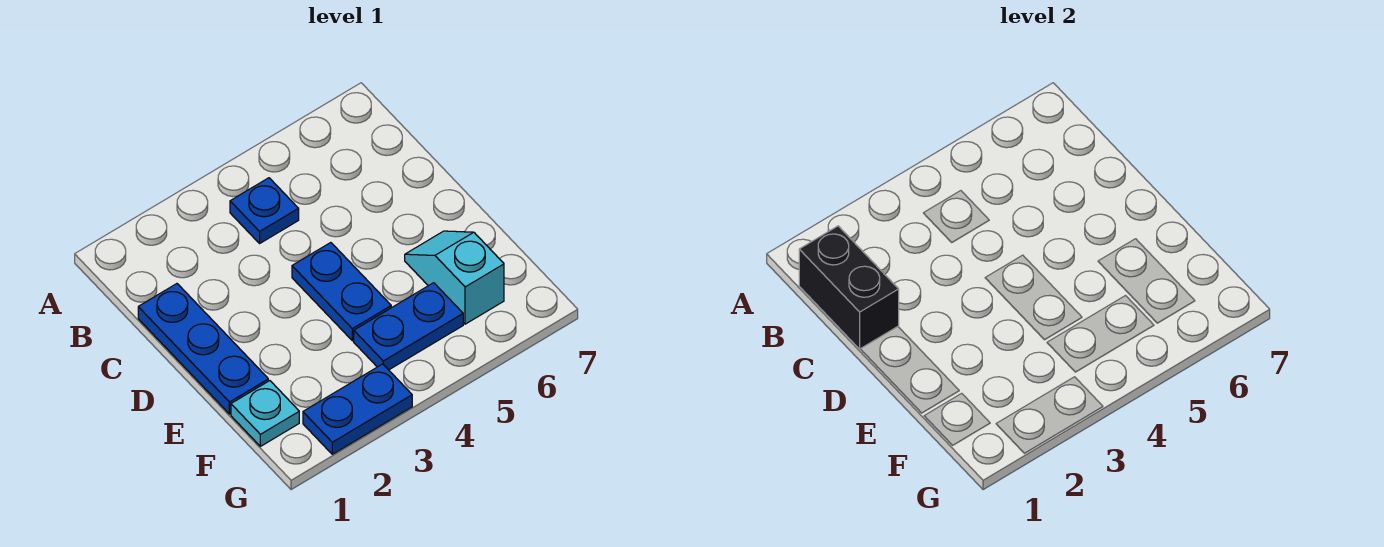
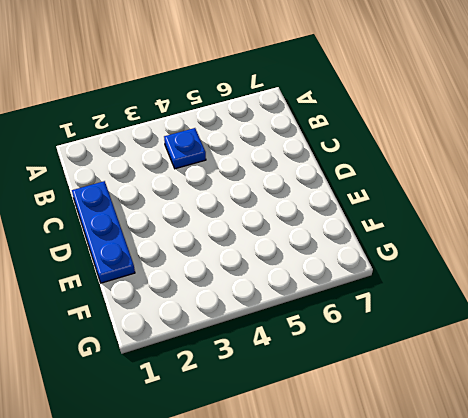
none -> blue 1x2 plate [292,243,391,341]
none -> cyan 1x2 slope [405,231,504,324]

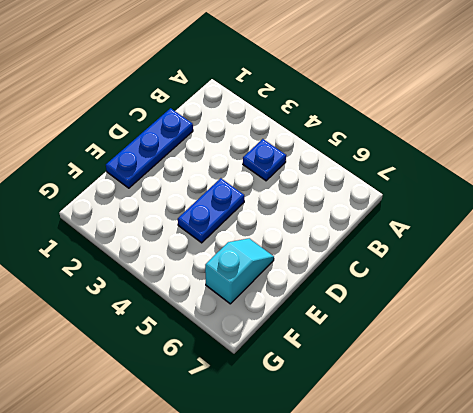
none -> cyan 1x1 plate [231,381,299,446]
none -> blue 1x2 plate [354,283,463,370]

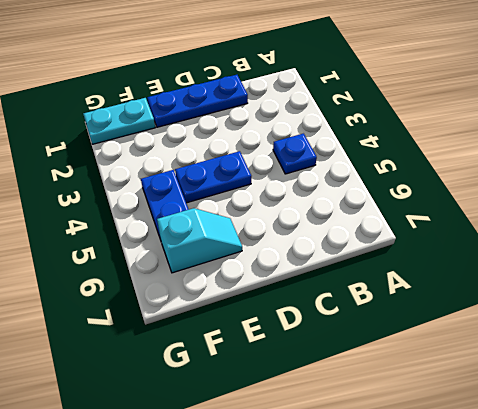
cyan 1x2 plate [83,98,155,144] -> cyan 1x1 plate [231,381,299,446]
none -> blue 1x2 plate [303,364,412,454]
none -> black 1x2 brick [799,226,899,349]

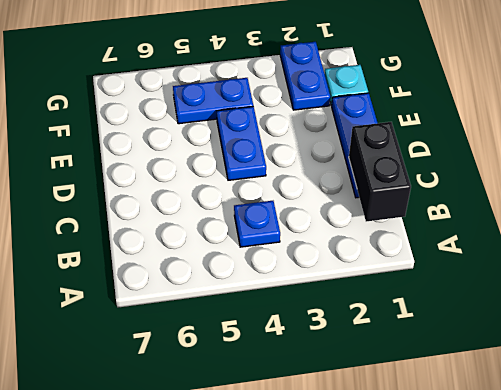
blue 1x2 plate [280,42,330,110] -> blue 1x2 plate turned to [303,364,412,454]
none -> cyan 1x2 slope [405,231,504,324]

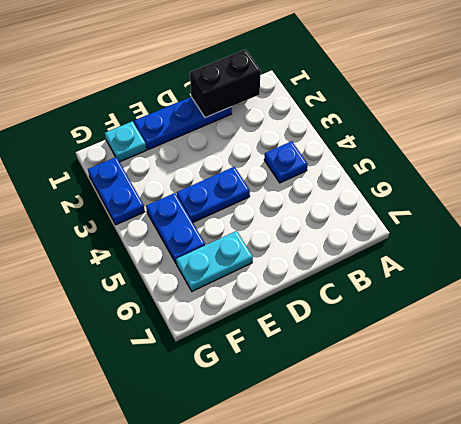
cyan 1x2 plate [176,231,253,291] -> cyan 1x2 slope [405,231,504,324]

